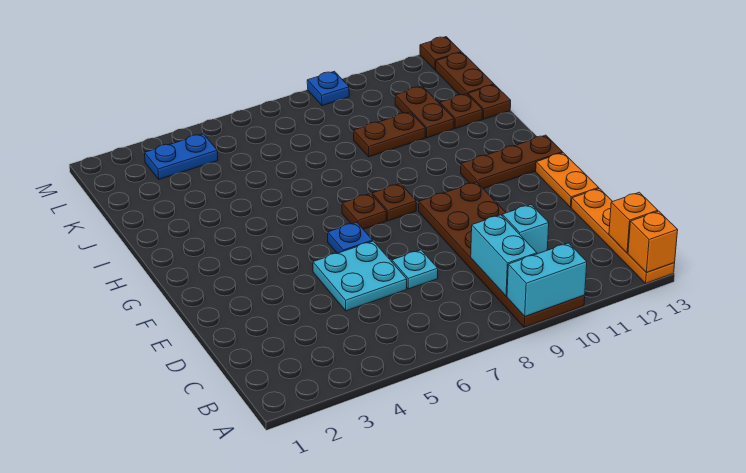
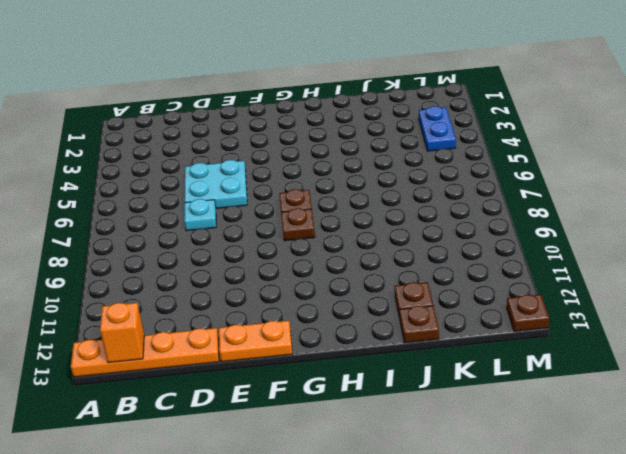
none -> brown 2x6 plate [419,182,585,327]
none -> blue 1x1 plate [328,222,373,253]
none -> brown 1x3 plate [461,135,563,189]

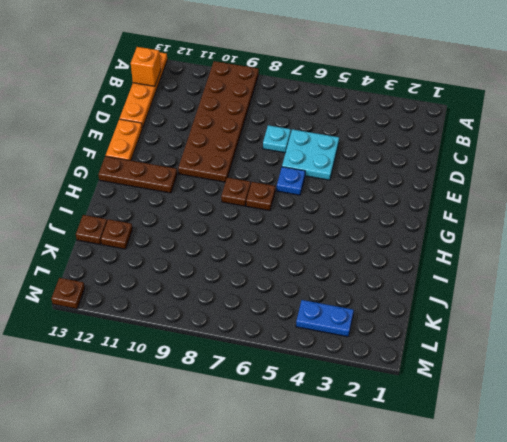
none -> brown 1x2 plate [353,112,425,157]
none -> brown 1x2 plate [395,86,454,138]
none -> brown 1x2 plate [436,52,494,95]

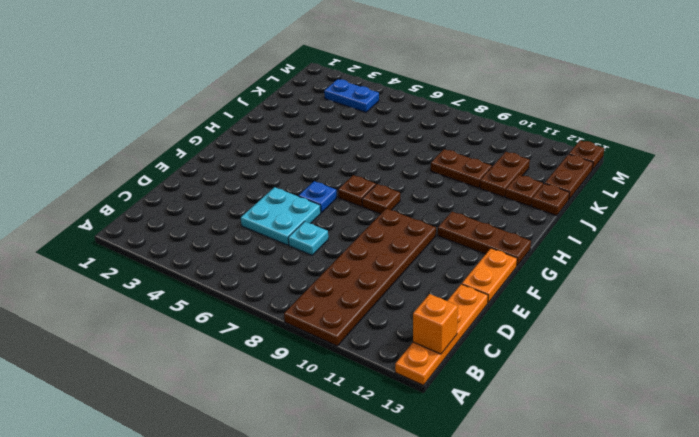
none -> blue 1x1 plate [307,71,349,106]
none -> cyan 1x2 brick [507,243,587,316]
none -> orange 1x1 brick [628,211,678,273]

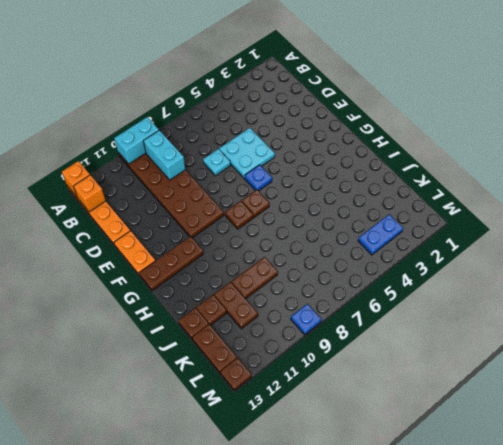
none -> cyan 1x1 brick [502,205,549,254]

